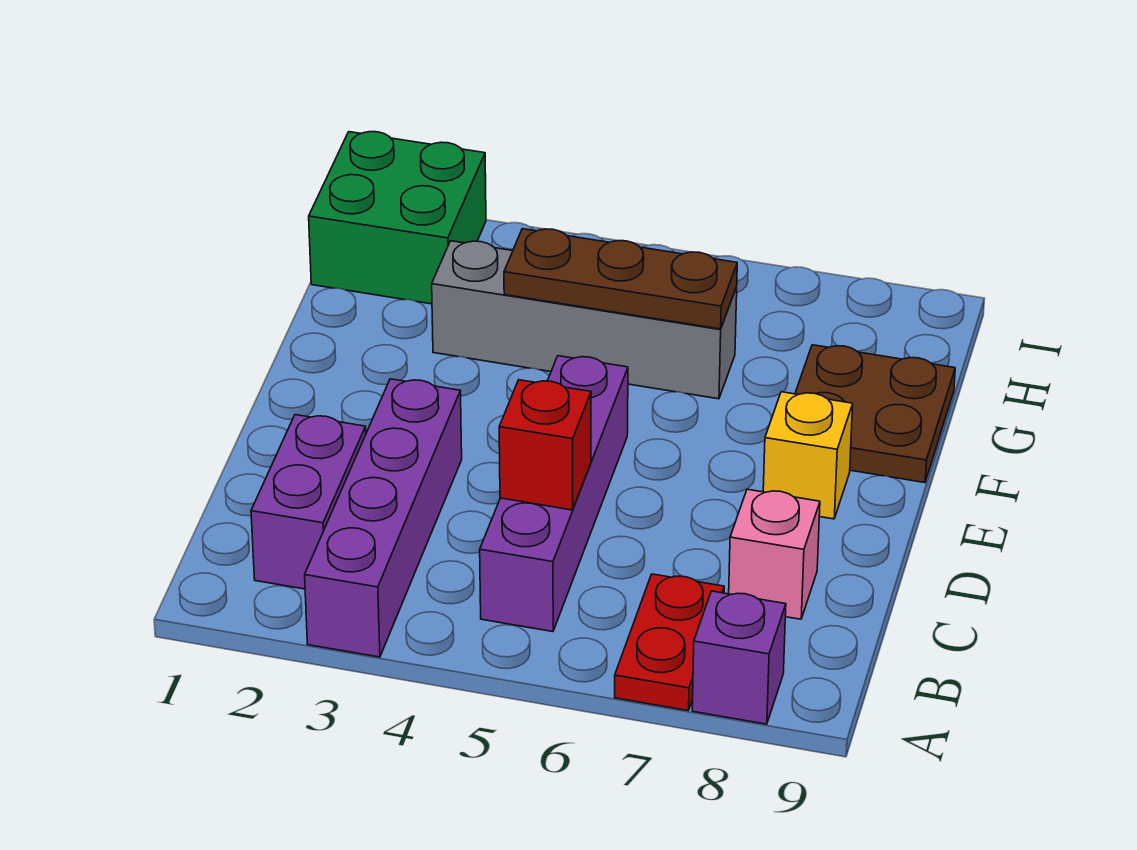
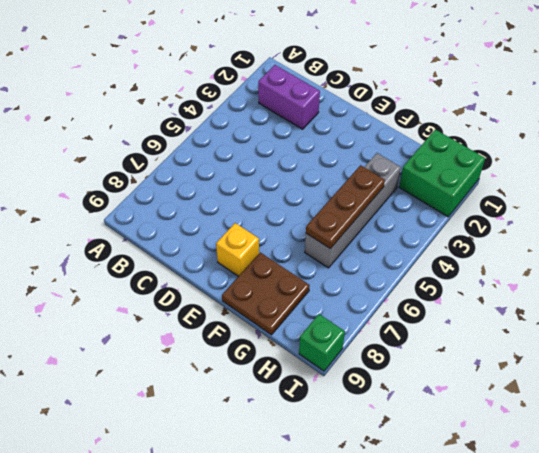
green 1x1 brick [299,314,345,371] -> none
none -> purple 1x4 brick [305,379,462,657]
none -> red 1x2 plate [615,574,724,711]
none -> purple 1x1 brick [692,591,786,724]

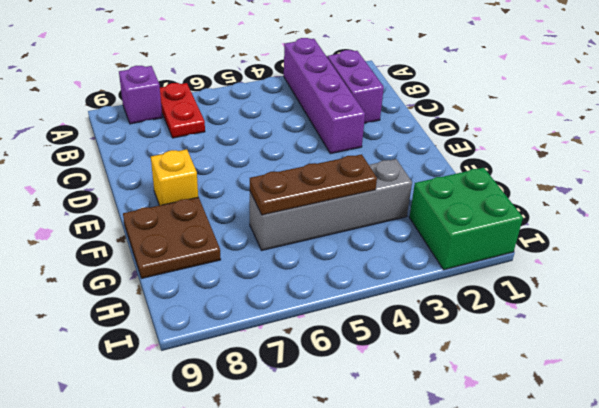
none -> purple 1x4 brick [480,356,628,632]
none -> pink 1x1 brick [729,489,820,619]
none -> red 1x1 brick [499,380,591,510]

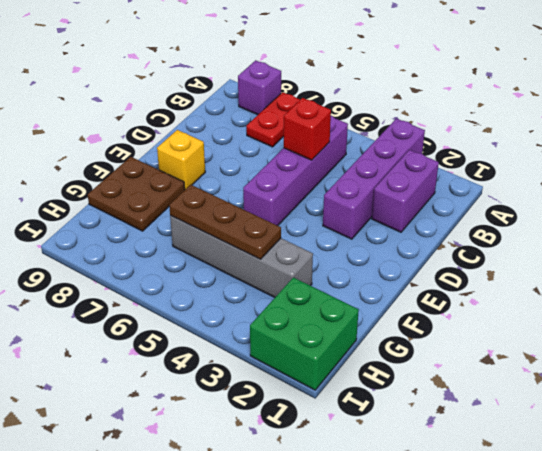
none -> pink 1x1 brick [729,489,820,619]

